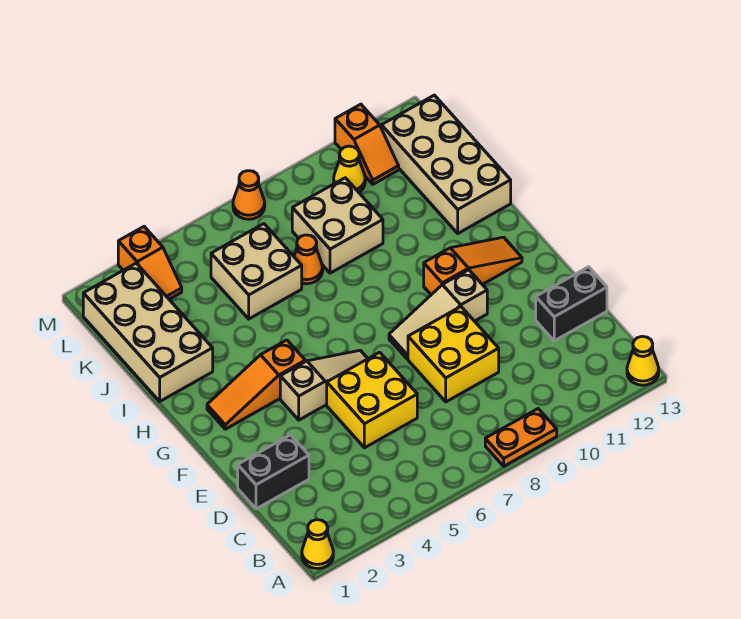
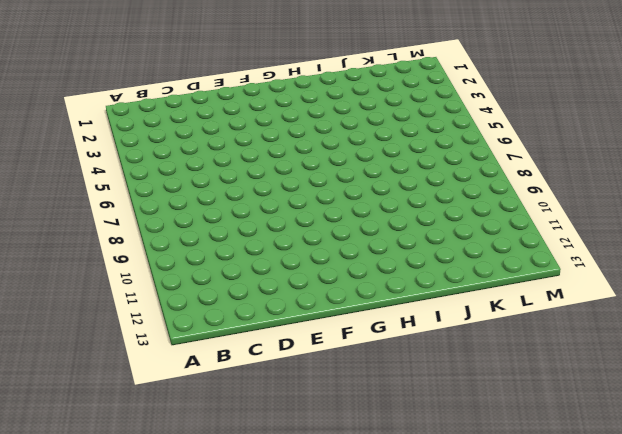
none -> yellow 1x1 cone [302,520,333,568]
none -> orange 1x2 plate [485,409,557,466]
none -> yellow 1x1 cone [627,336,659,385]

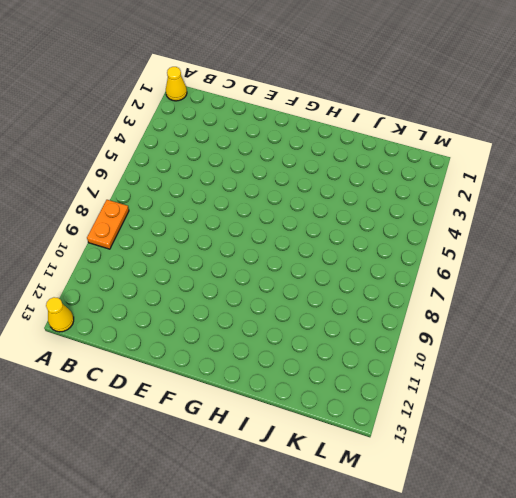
none -> black 1x2 brick [238,435,309,509]
none -> yellow 2x2 brick [327,352,417,448]
none -> yellow 2x2 brick [408,307,499,402]

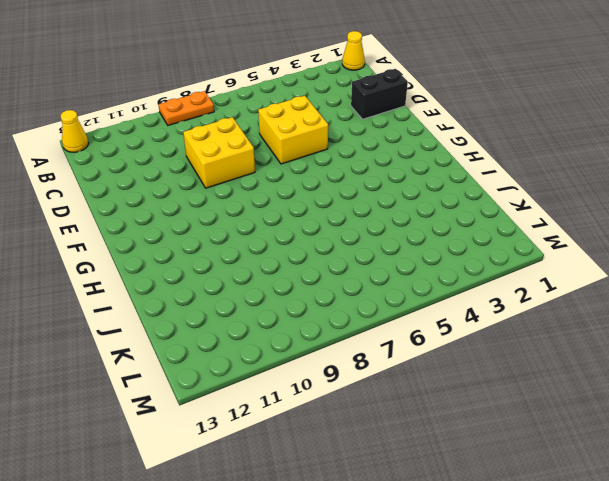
none -> black 1x2 brick [536,267,607,341]
none -> tan 1x3 slope [280,350,368,420]
none -> tan 1x3 slope [389,270,487,359]

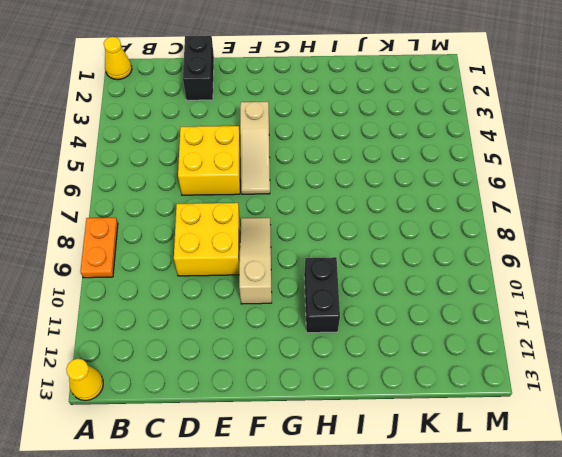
black 1x2 brick [304,257,340,333] -> black 1x2 brick moved to [536,267,607,341]
none -> orange 1x3 slope [207,340,305,429]
none -> orange 1x3 slope [424,237,522,295]
none -> tan 2x4 brick [83,263,213,401]

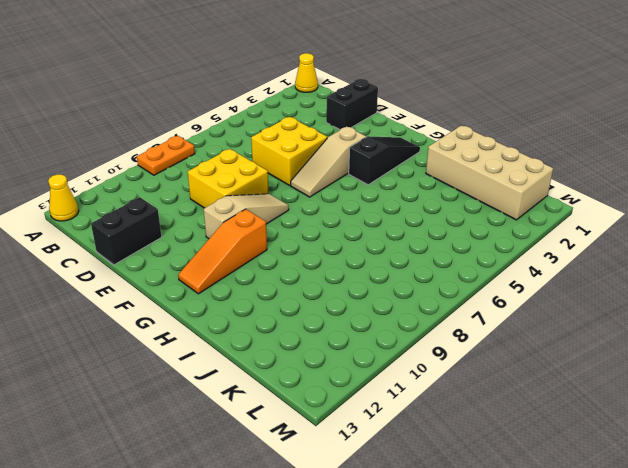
black 1x3 slope [349,136,420,185] -> orange 1x3 slope [207,340,305,429]
none -> tan 2x4 brick [382,95,511,233]
none -> tan 2x2 brick [211,224,302,319]
none -> orange 1x1 cone [294,235,323,284]

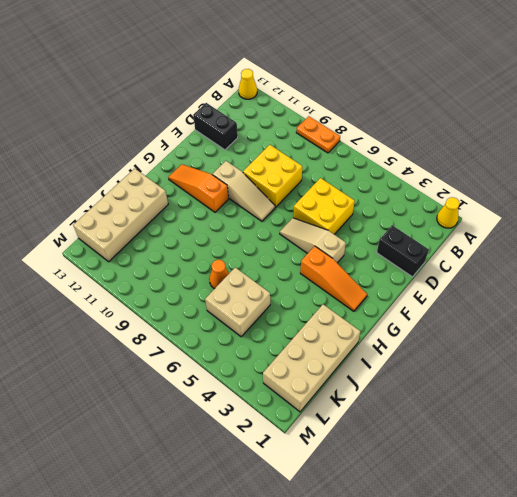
none -> tan 2x2 brick [292,178,383,273]
none -> orange 1x2 slope [118,227,182,299]
none -> yellow 1x1 cone [334,146,365,192]

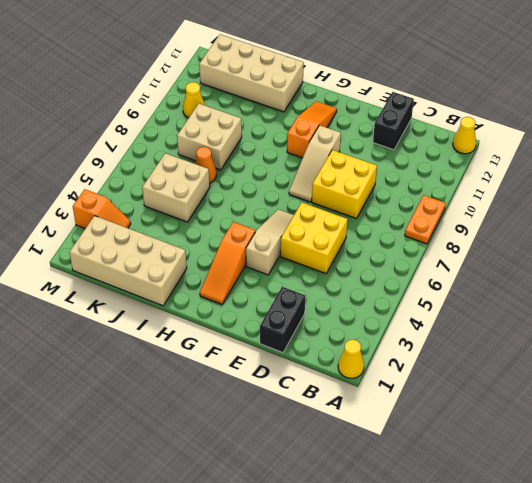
none -> orange 1x2 slope [335,104,399,184]
none -> orange 1x1 cone [233,171,265,219]

